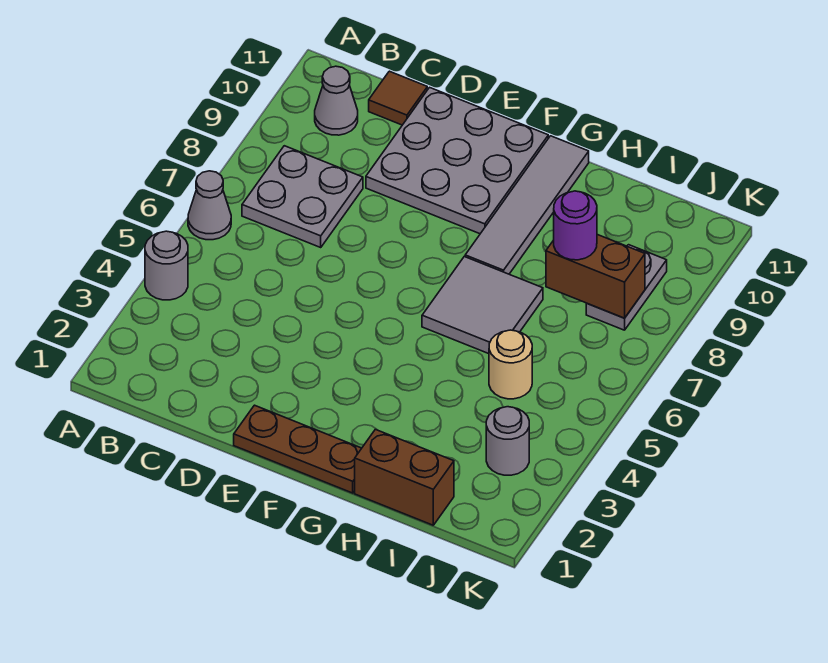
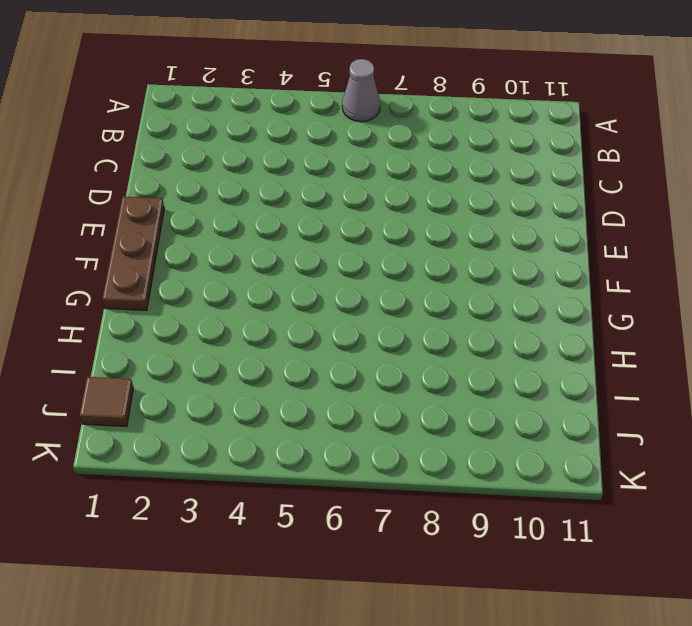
brown 1x1 tile [80,377,133,427] -> brown 1x1 tile moved to [369,71,427,125]
none -> grey 1x1 round brick [145,231,188,300]
none -> grey 2x2 plate [242,146,363,247]
none -> grey 1x1 cone [315,66,358,135]

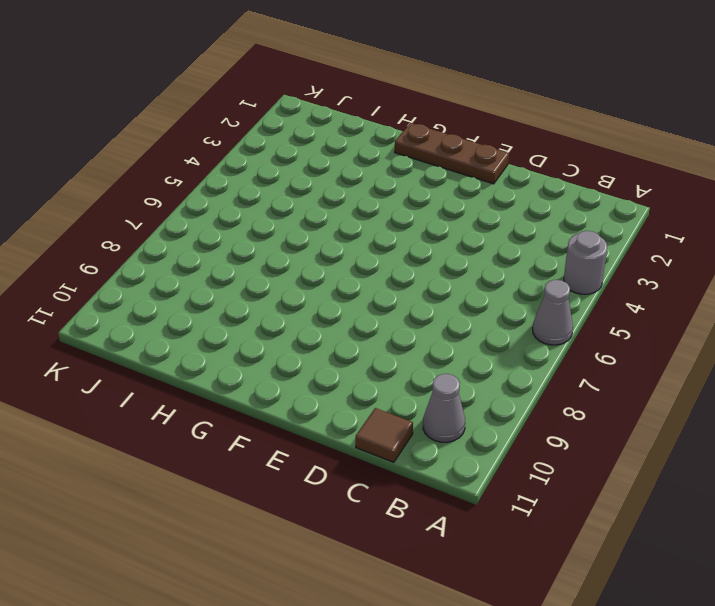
none -> grey 2x2 plate [242,146,363,247]
none -> grey 3x3 plate [366,87,548,234]
none -> grey 2x2 tile [422,257,543,354]

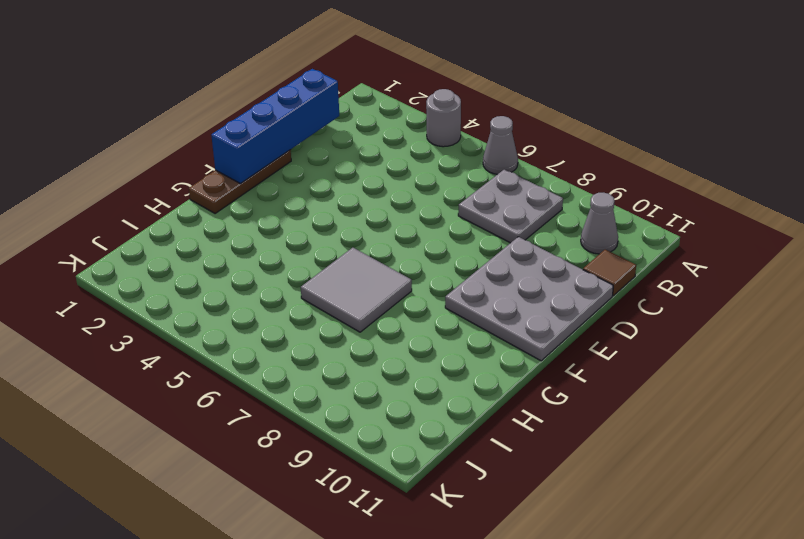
blue 1x4 brick [211,69,339,184] -> none
none -> grey 1x4 tile [465,136,589,274]
none -> brown 1x2 brick [355,429,454,525]
none -> tan 1x1 round brick [489,330,532,399]

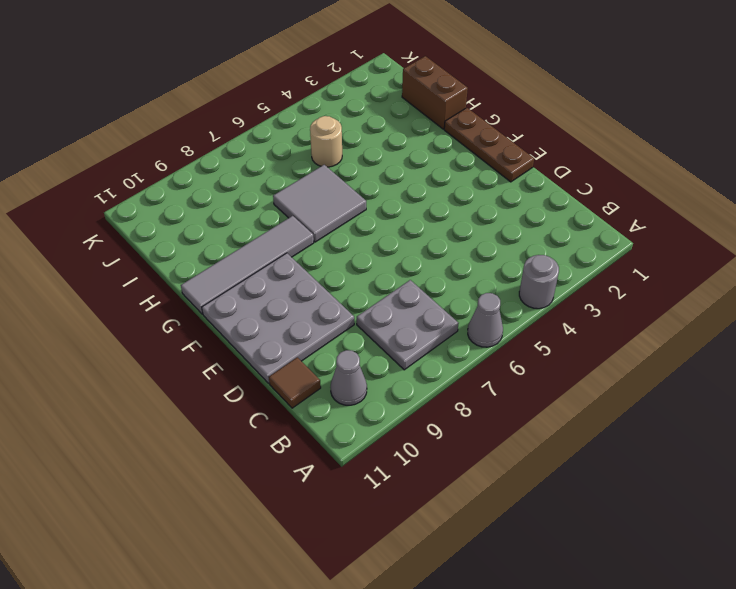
none -> grey 1x1 round brick [486,407,529,475]
none -> grey 1x2 plate [586,245,667,330]
none -> brown 1x2 brick [546,235,645,318]

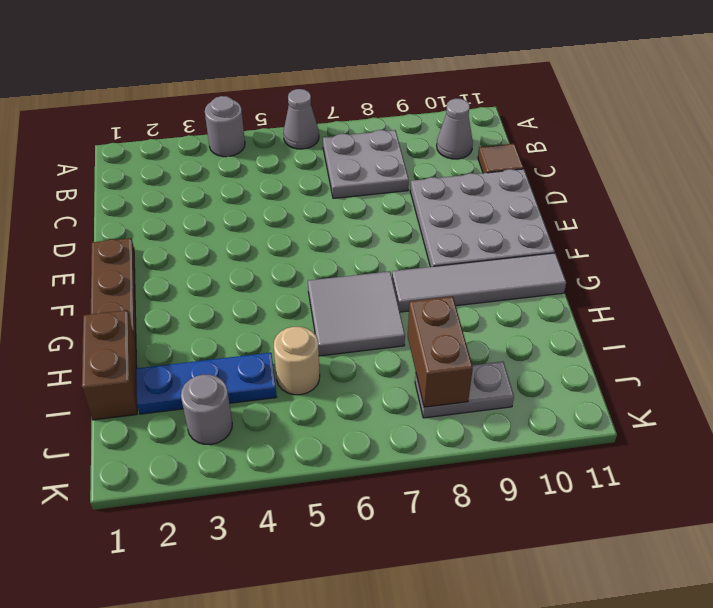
blue 1x3 plate [136,353,277,414] -> none
none -> purple 1x1 round brick [554,191,597,260]

